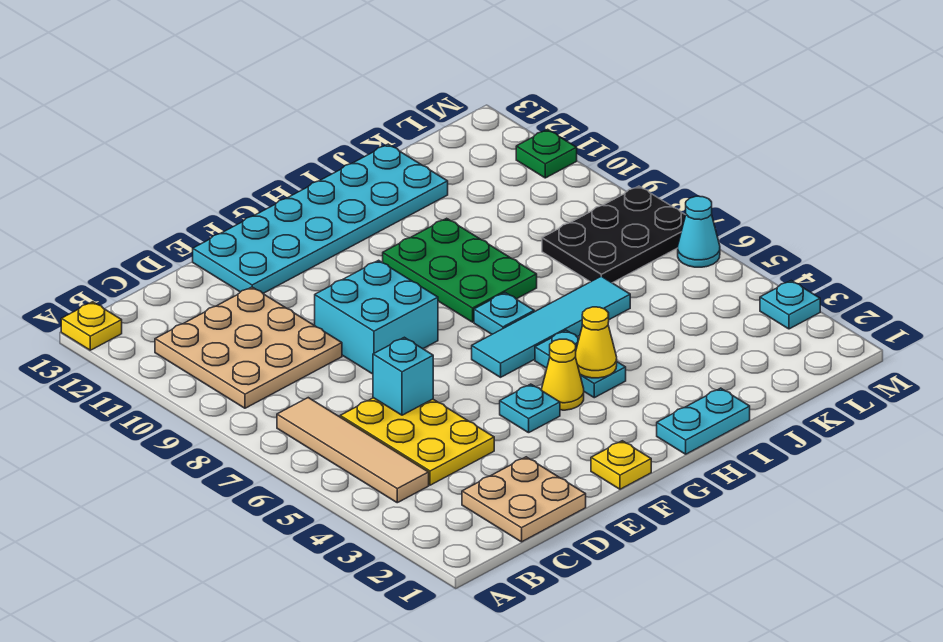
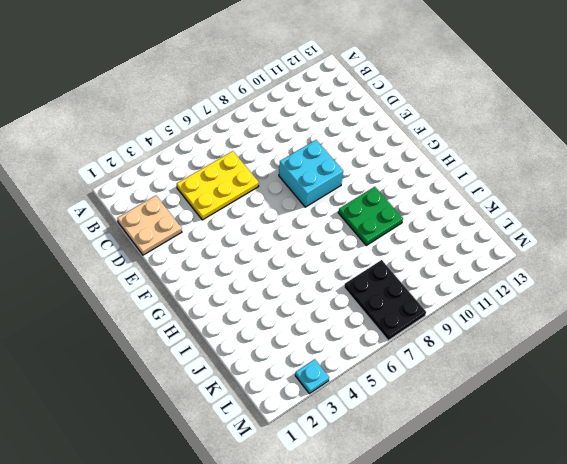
green 2x2 plate [339,187,403,245] -> green 2x3 plate [383,218,537,322]
none -> yellow 1x1 plate [61,302,122,350]
none -> tan 1x4 tile [277,398,429,503]
none -> tan 3x3 plate [155,287,342,408]

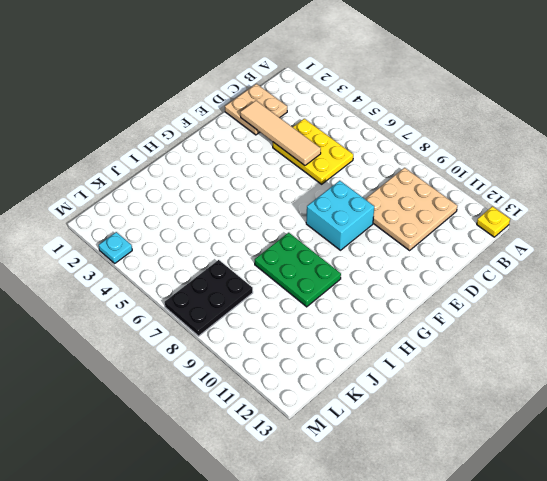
tan 1x4 tile [240,101,321,166] -> tan 1x4 tile moved to [277,398,429,503]
none -> cyan 2x6 plate [193,144,448,293]
none -> yellow 1x1 plate [591,441,651,489]
none -> cyan 1x1 plate [500,384,560,433]

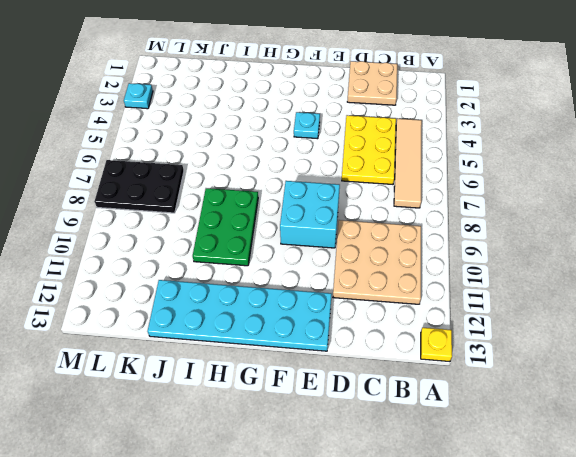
none -> yellow 1x1 plate [591,441,651,489]
none -> yellow 1x1 cone [542,339,584,410]
none -> cyan 1x4 tile [472,276,630,377]

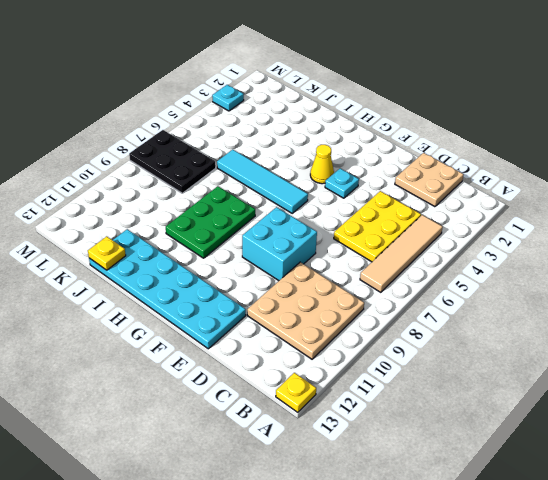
yellow 1x1 plate [88,236,126,270] -> yellow 1x1 plate moved to [591,441,651,489]
none -> cyan 1x2 plate [657,388,750,454]
none -> cyan 1x2 plate [535,330,626,398]
none -> cyan 1x1 plate [474,293,534,334]

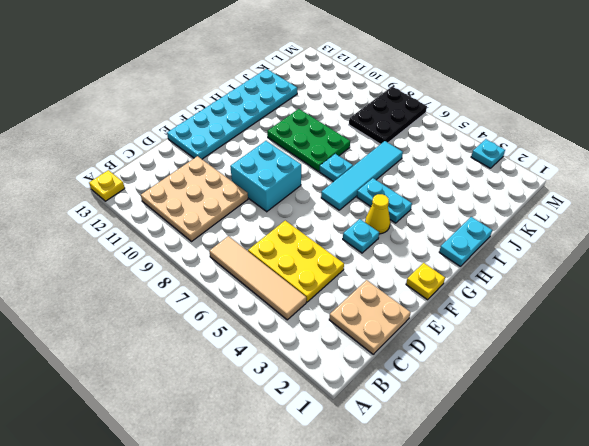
none -> cyan 1x1 cone [678,196,720,267]
none -> green 1x1 plate [516,129,577,178]
none -> cyan 1x1 brick [373,337,433,415]

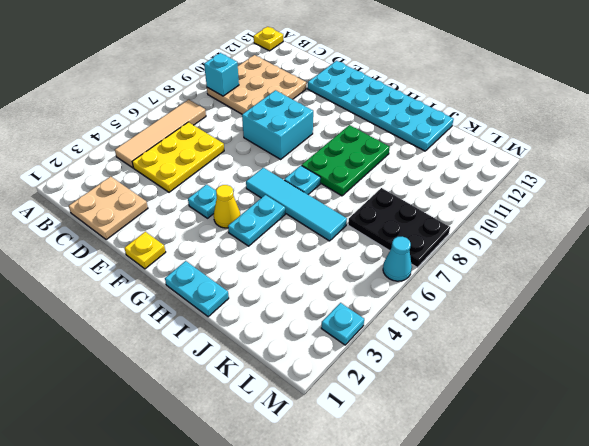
cyan 1x1 brick [204,53,239,96] -> cyan 1x1 brick moved to [373,337,433,415]
none -> green 1x1 plate [516,129,577,178]
none -> yellow 1x1 cone [576,307,617,378]

